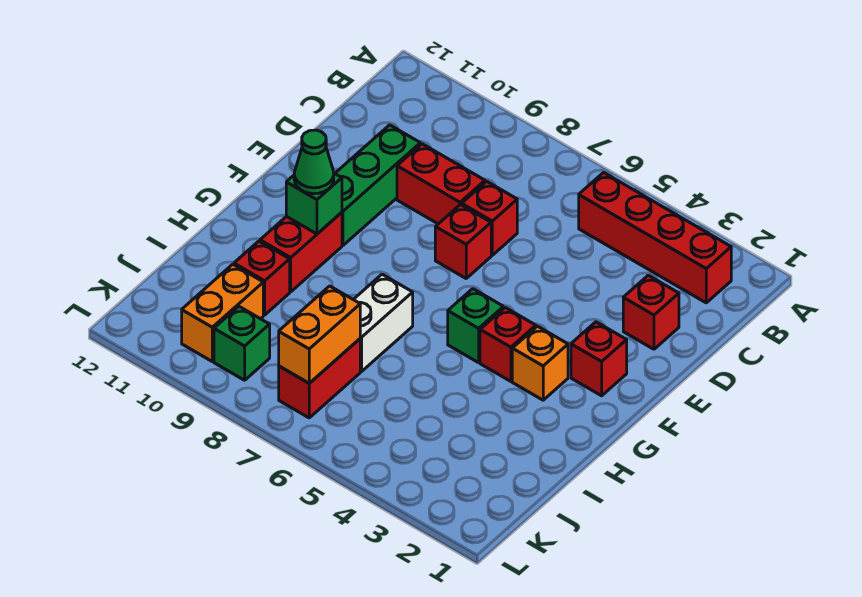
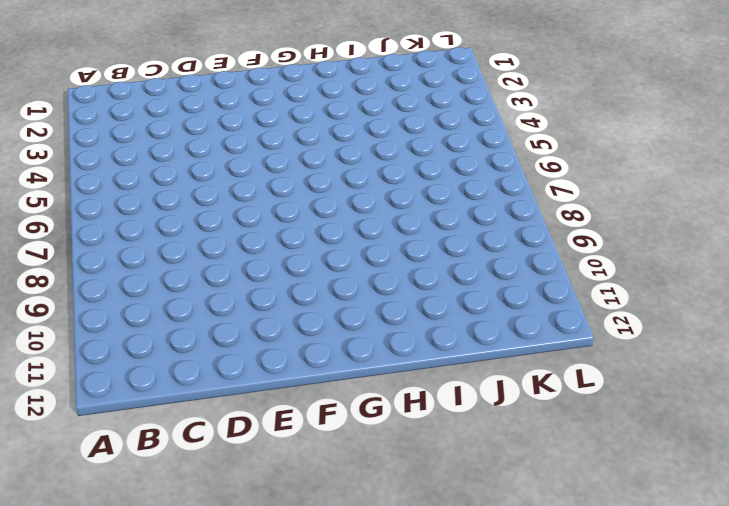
none -> red 1x4 brick [579,173,731,303]
none -> red 1x1 brick [623,275,679,349]
none -> red 1x1 brick [462,181,517,255]

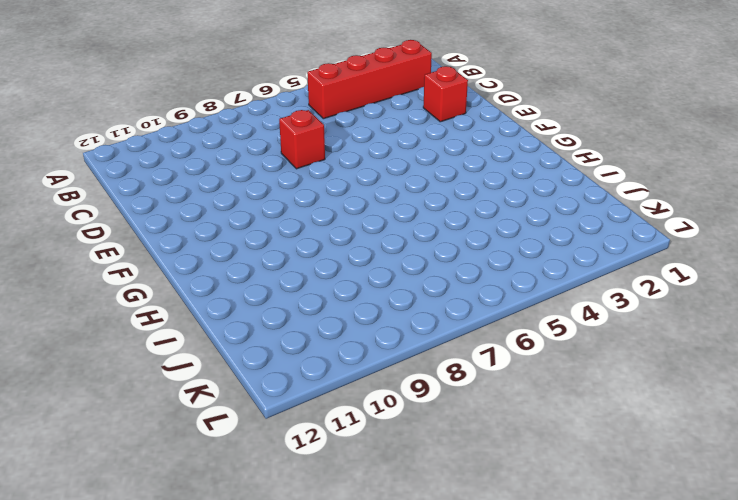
none -> red 1x2 brick [397,144,485,224]
none -> green 1x3 brick [335,125,420,245]
none -> red 1x1 brick [435,205,491,278]

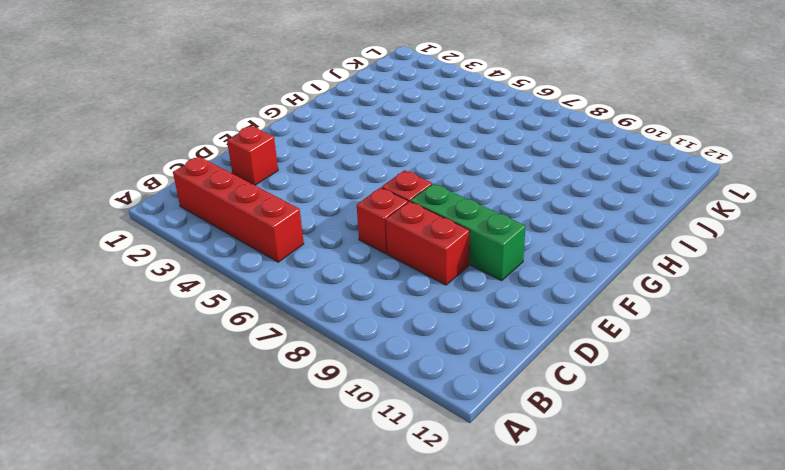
green 1x3 brick [411,184,525,281] -> green 1x3 brick turned to [335,125,420,245]
none -> red 1x1 brick [571,322,627,396]
none -> orange 1x1 brick [512,326,568,400]
none -> red 1x1 brick [480,308,536,381]

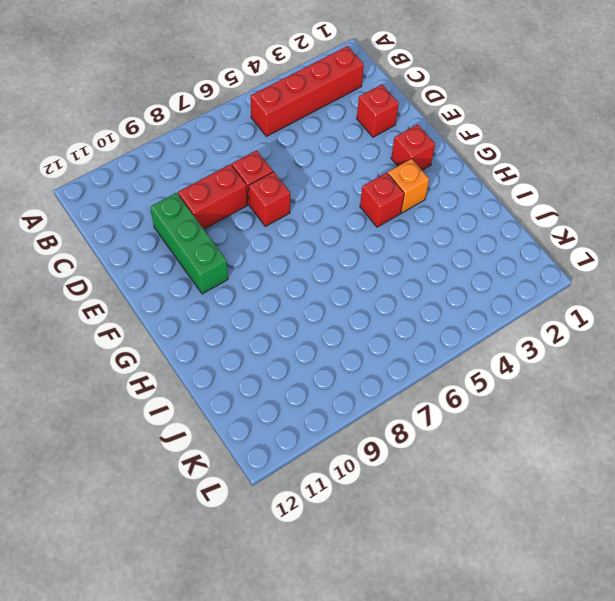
none -> green 1x1 brick [448,289,503,363]
none -> red 1x2 brick [260,212,342,292]
none -> white 1x2 brick [353,274,413,371]

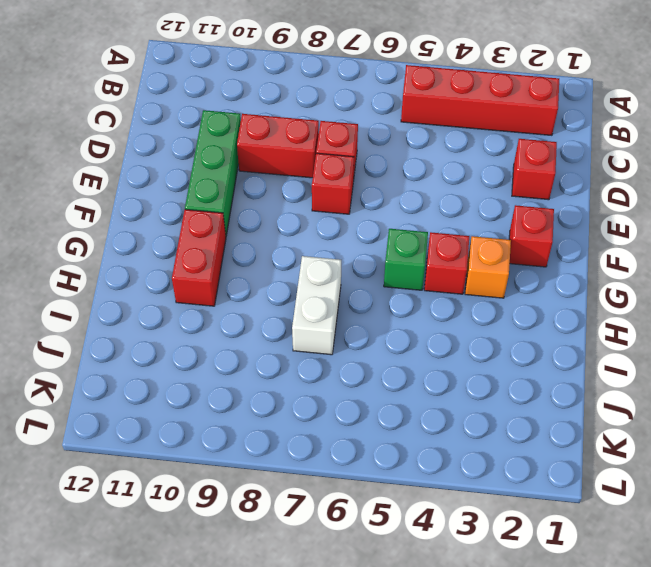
none -> red 1x1 brick [234,241,290,315]
none -> red 1x2 brick [279,339,360,418]
none -> orange 1x2 brick [182,264,263,361]

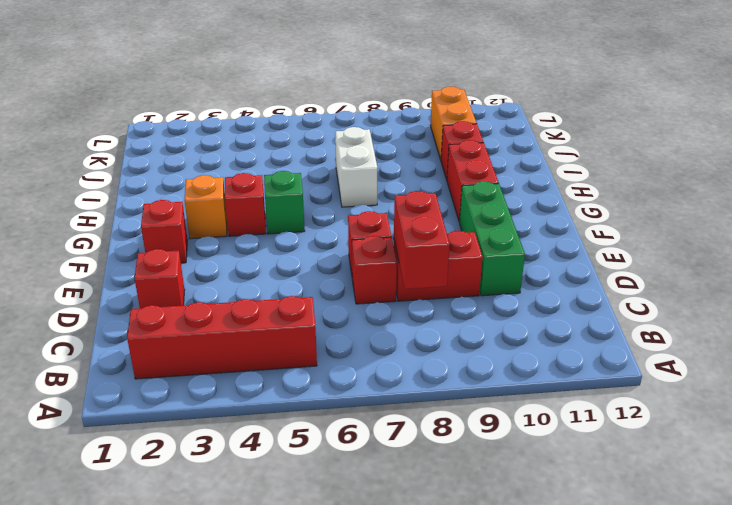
red 1x2 brick [394,191,450,289] -> red 1x2 brick moved to [279,339,360,418]
none -> green 1x1 brick [214,306,270,380]
none -> green 1x1 brick [286,173,342,234]
none -> orange 1x2 brick [279,286,360,383]

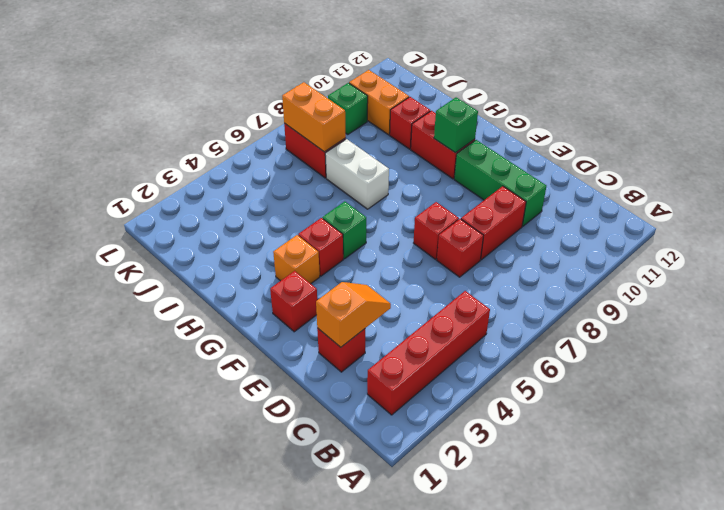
orange 1x2 slope [316,282,391,347] -> none
none -> green 1x1 cone [294,130,334,194]

